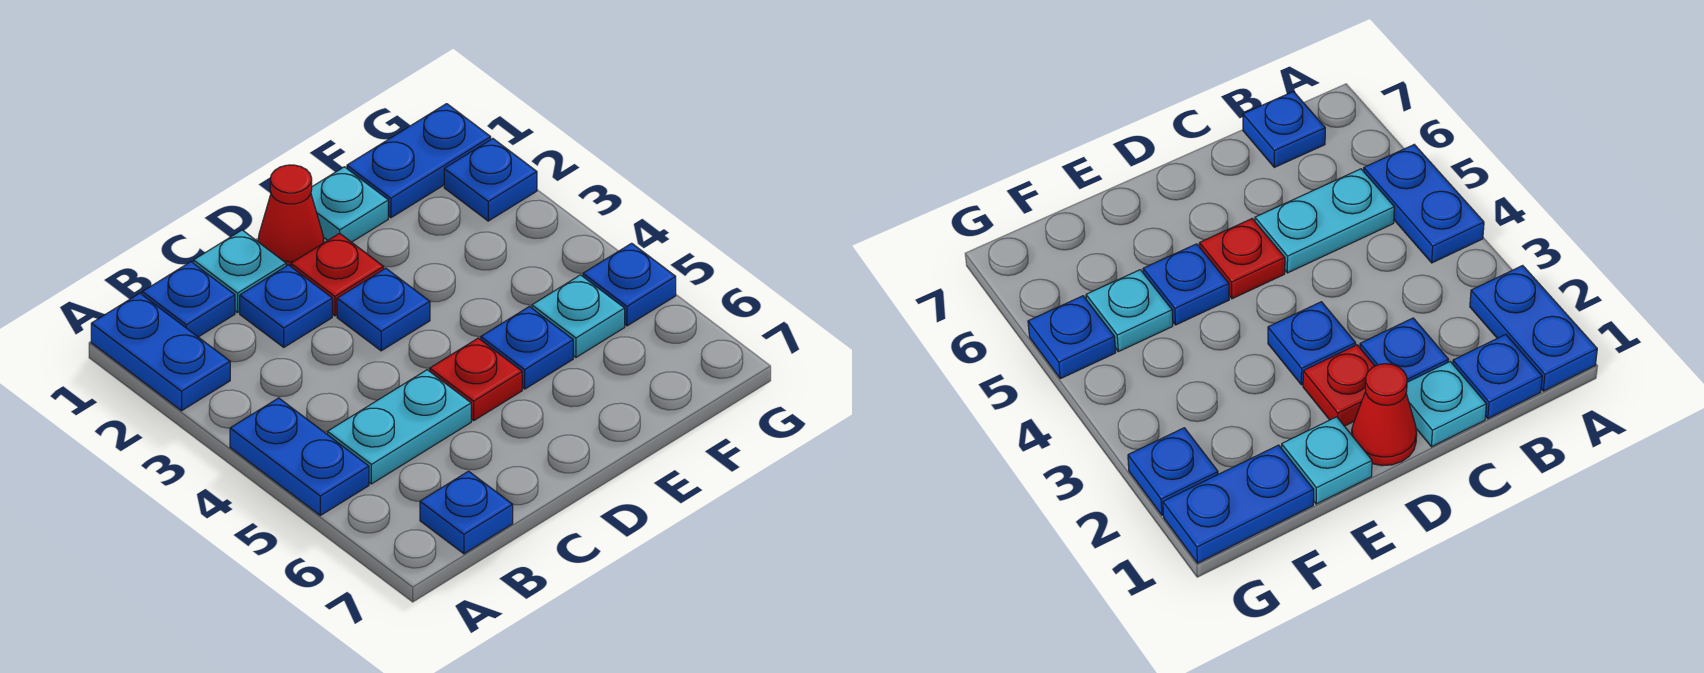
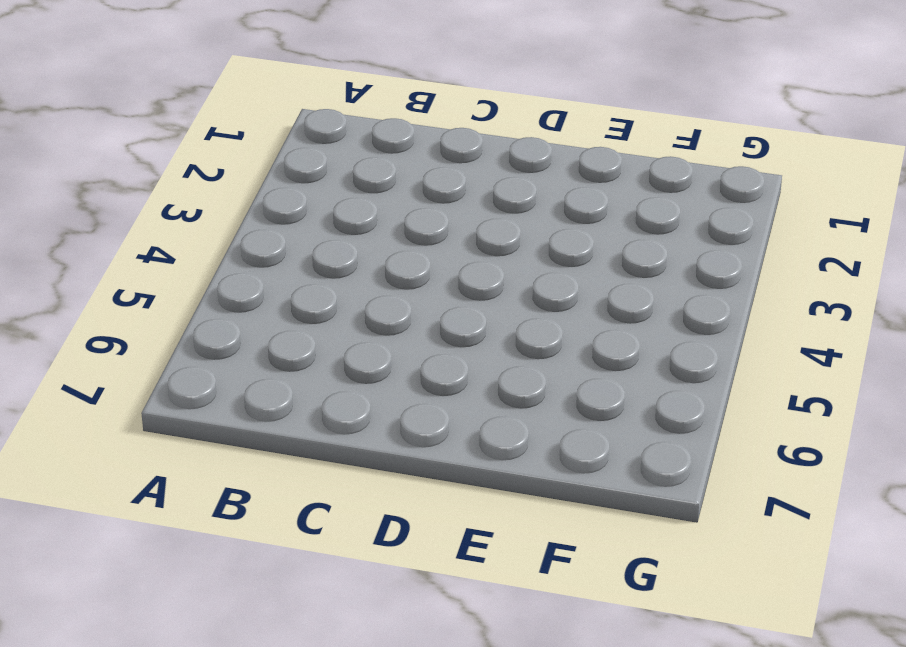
none -> blue 1x2 plate [91,293,230,411]
none -> blue 1x2 plate [230,398,369,515]
none -> blue 1x1 plate [142,262,235,337]

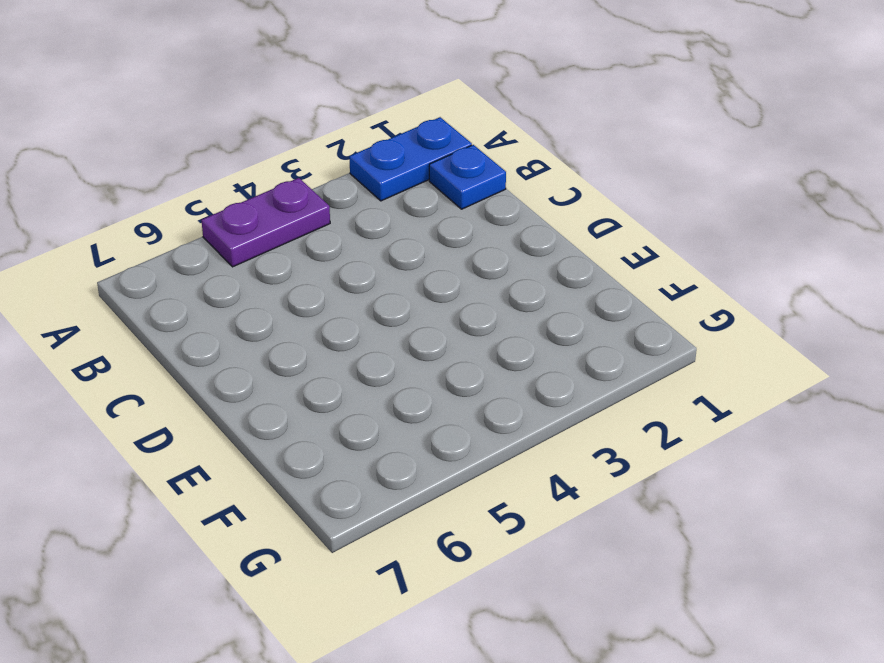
purple 1x2 plate [201,178,330,267] -> blue 1x2 plate [230,398,369,515]
none -> cyan 1x2 plate [327,370,471,484]
none -> blue 1x1 plate [420,471,513,554]
none -> cyan 1x1 plate [194,230,286,312]

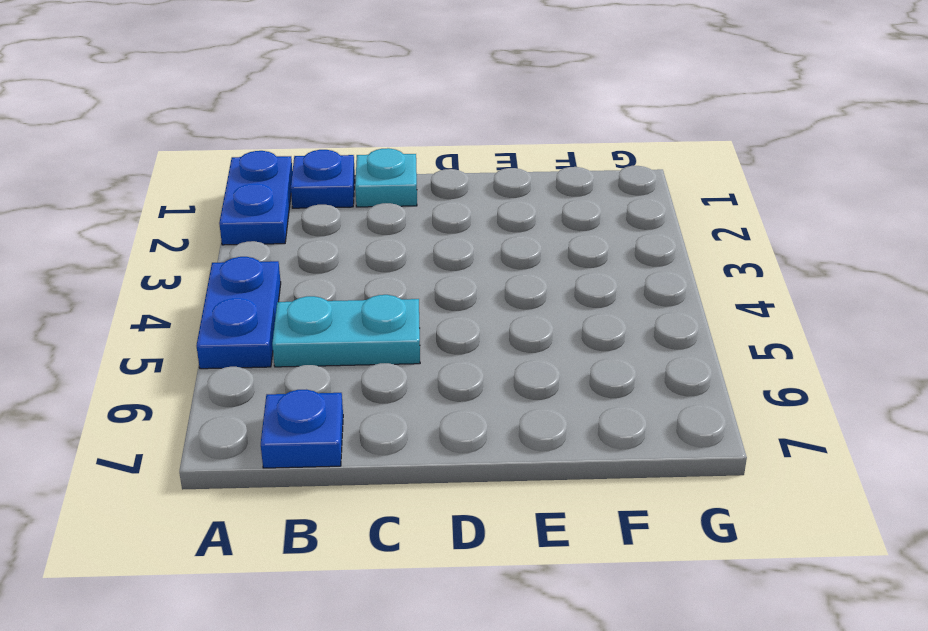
none -> blue 1x1 plate [240,265,332,347]
none -> red 1x1 cone [258,165,324,266]
none -> red 1x1 plate [291,233,384,316]

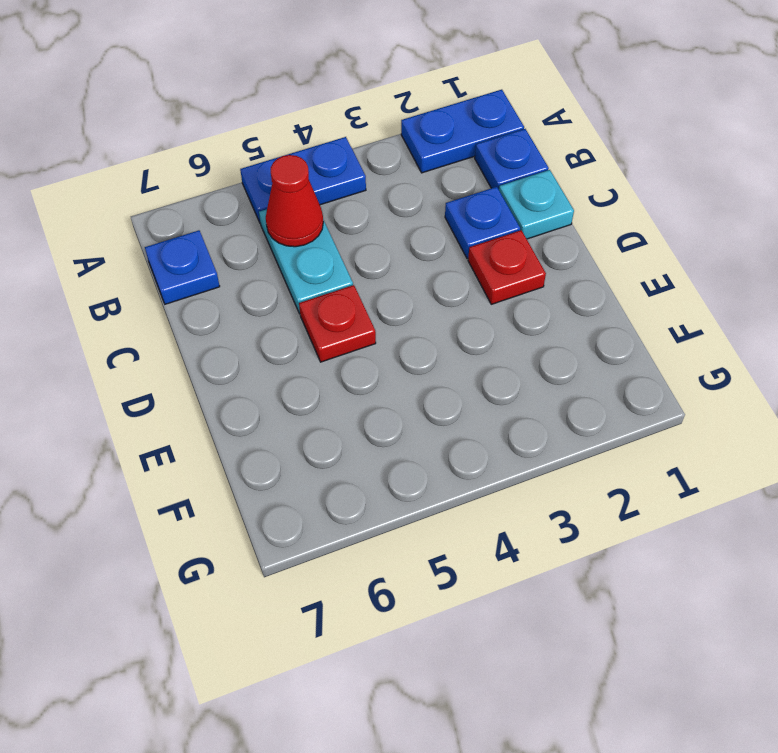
red 1x1 cone [266,155,323,247] -> red 1x1 cone moved to [258,165,324,266]
none -> blue 1x1 plate [337,268,430,351]
none -> cyan 1x1 plate [311,167,388,242]
none -> blue 1x1 plate [481,307,573,389]

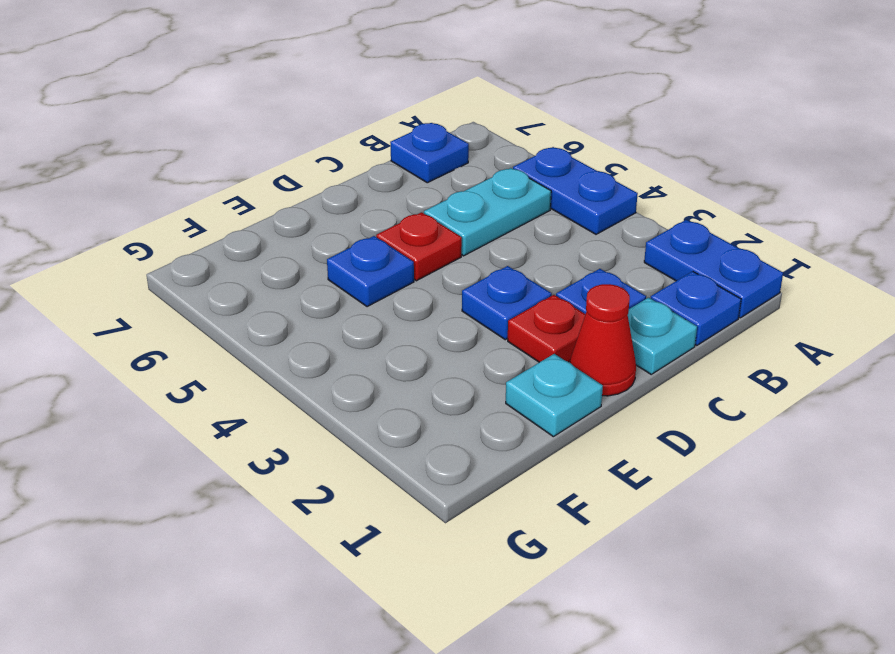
none -> blue 1x2 plate [347,104,491,218]
none -> cyan 1x1 plate [532,275,625,357]
none -> blue 1x1 plate [444,139,537,221]

